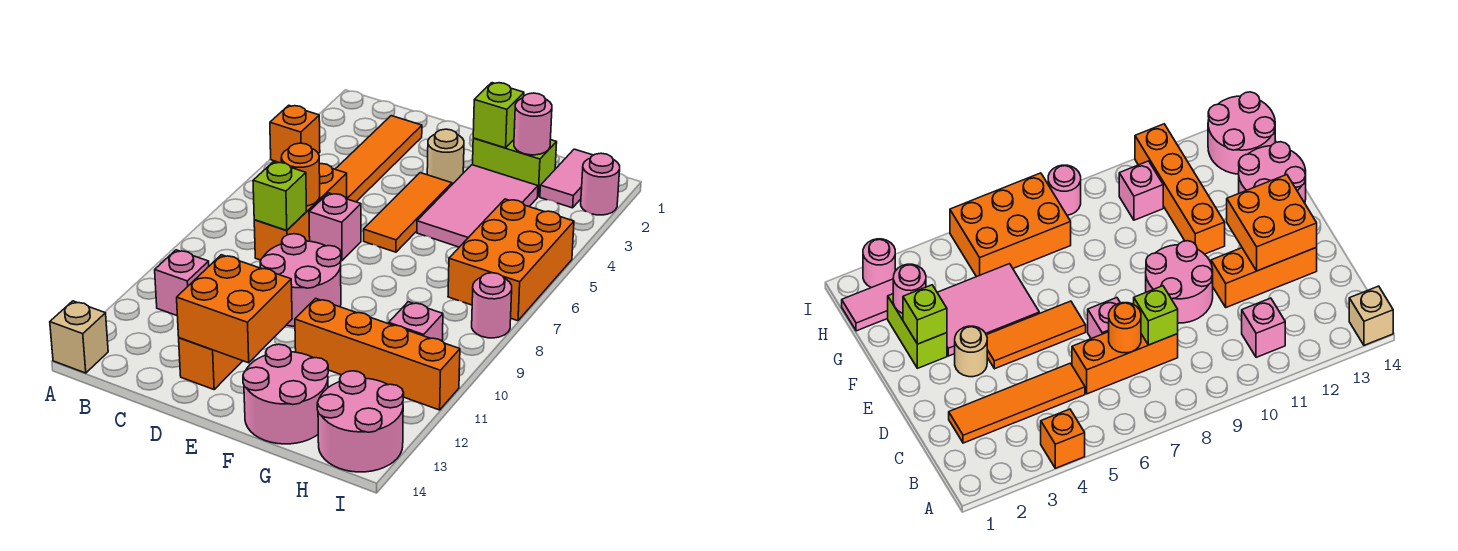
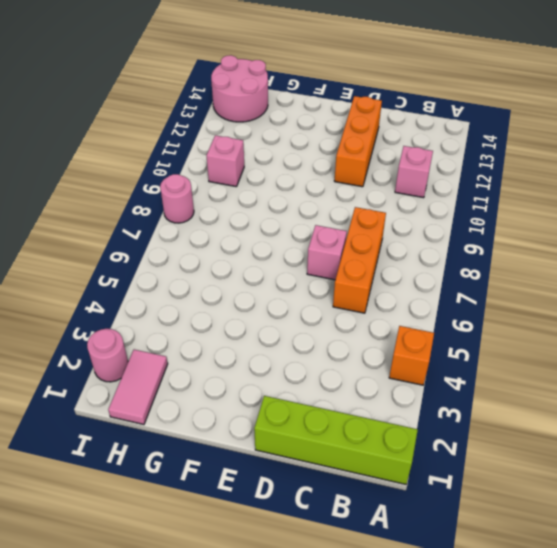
lime 1x4 brick [254,396,418,484] -> none
none -> tan 1x1 brick [50,301,108,373]
none -> orange 1x4 tile [335,116,422,202]
none -> pink 2x2 round brick [260,234,341,327]

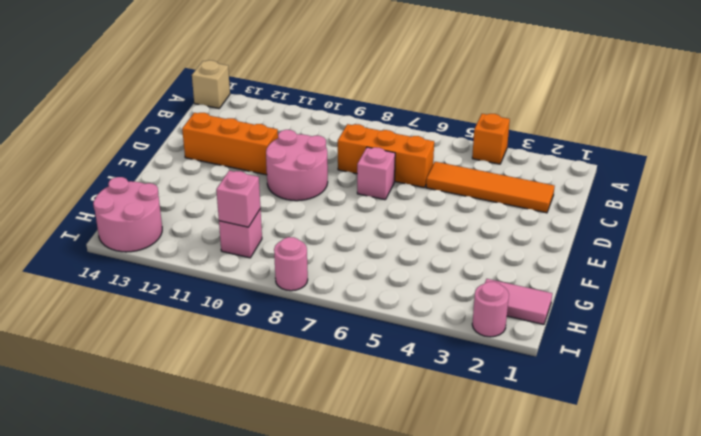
pink 1x1 brick [216,171,260,227] -> pink 1x1 brick moved to [155,250,209,315]
none -> tan 1x1 round brick [427,129,464,184]
none -> orange 1x3 tile [364,173,452,252]
none -> lime 1x2 brick [473,138,557,197]

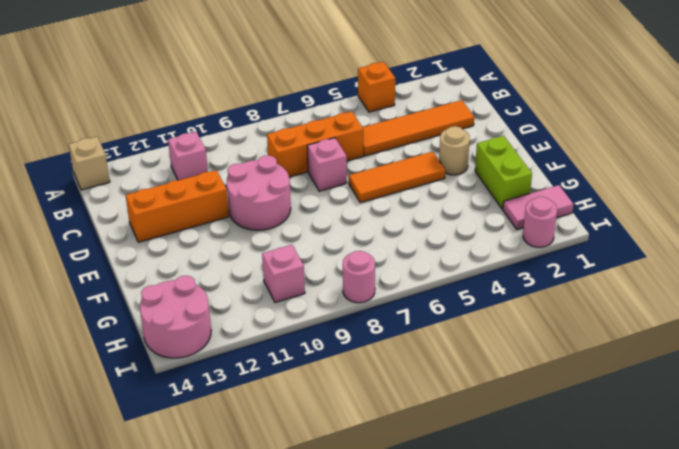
none -> pink 2x3 tile [417,165,538,247]
none -> orange 1x4 brick [295,298,460,410]
none -> pink 2x2 round brick [243,344,328,444]

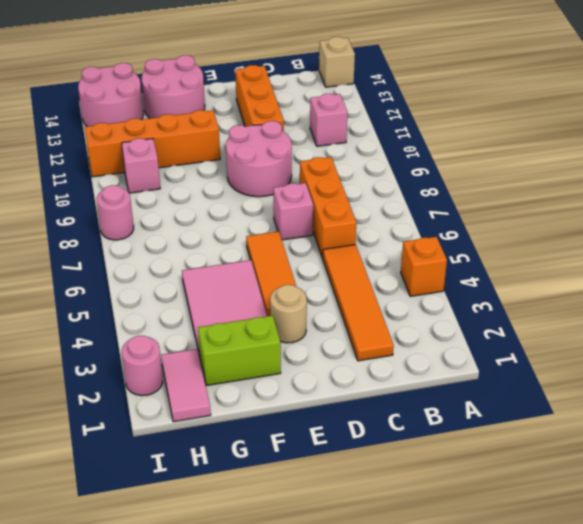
none -> orange 2x3 brick [448,199,574,321]
none -> orange 1x1 round brick [281,143,320,206]
none -> lime 1x1 brick [253,162,307,230]

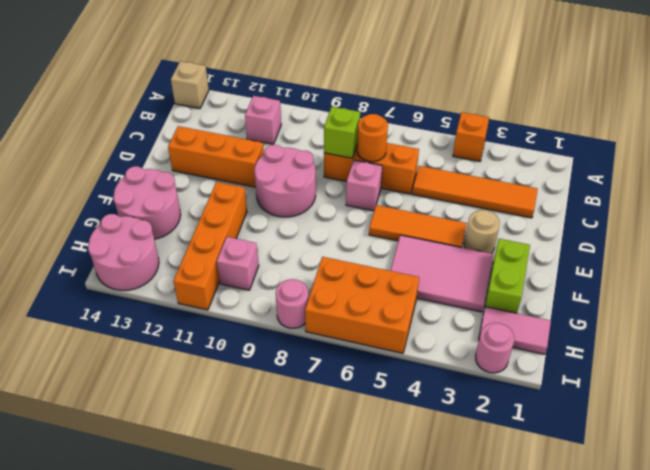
none -> orange 2x2 brick [177,255,292,363]
none -> lime 1x1 brick [473,83,524,148]
none -> pink 1x1 round brick [514,93,552,155]

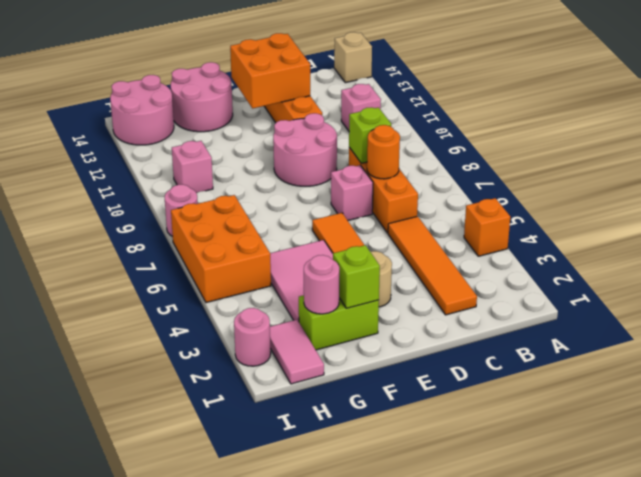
none -> orange 1x4 brick [295,298,460,410]

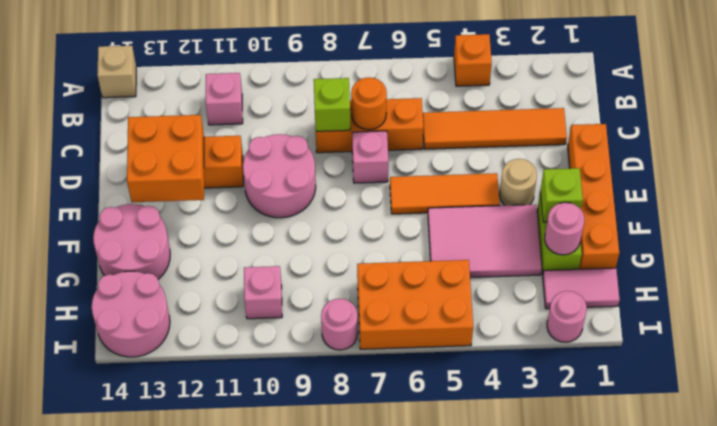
orange 1x4 brick [568,124,619,269] -> orange 1x4 brick moved to [295,298,460,410]

